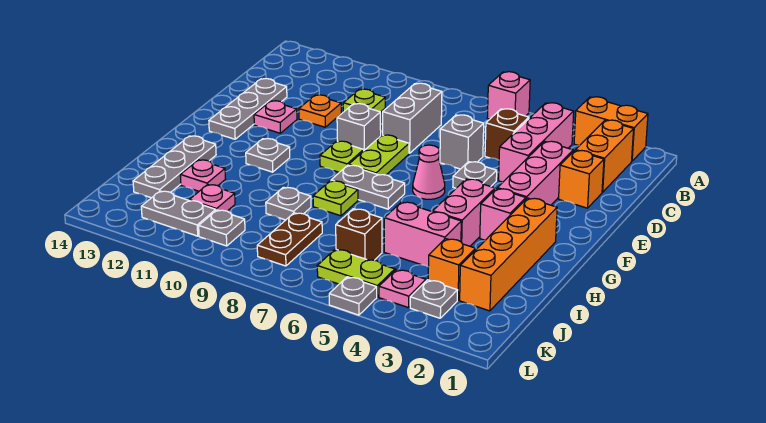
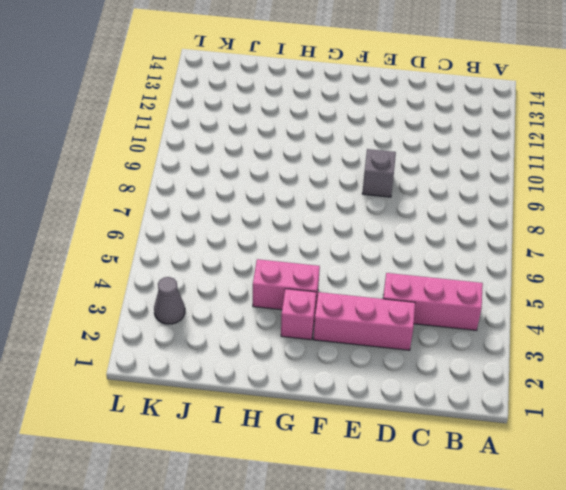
grey 1x1 cone [154,277,185,324] -> grey 1x1 plate [410,280,458,318]
none -> orange 1x2 brick [574,97,648,161]
none -> pink 1x1 brick [487,72,530,119]
none -> orange 1x2 brick [576,120,634,192]
none -> brown 1x1 brick [485,109,529,160]

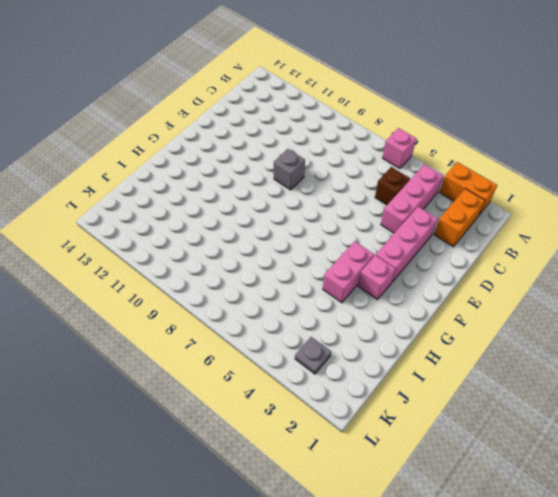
none -> grey 1x2 brick [383,83,442,153]
none -> lime 1x1 plate [343,89,385,112]
none -> orange 1x1 brick [559,150,604,208]
none -> grey 1x1 brick [440,115,484,169]

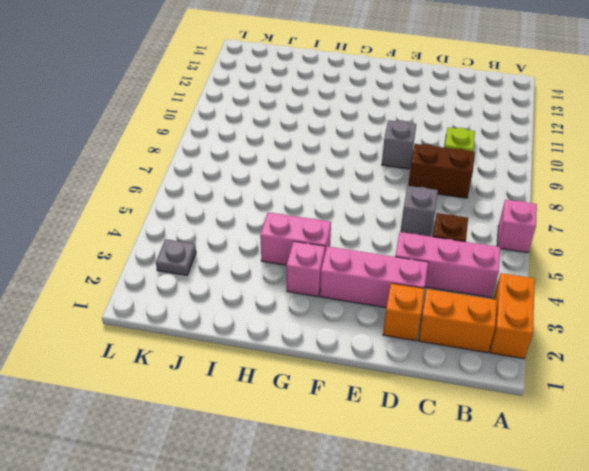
brown 1x2 brick [408,144,475,198] -> grey 1x2 brick [383,83,442,153]
none -> orange 1x1 plate [299,95,341,127]
none -> grey 1x3 plate [209,79,287,139]
none -> grey 1x1 plate [453,162,497,188]
none -> lime 1x2 plate [349,135,409,175]

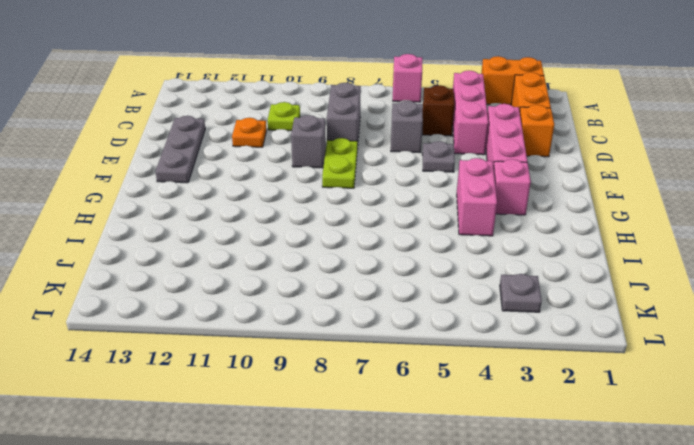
none -> pink 1x1 plate [254,101,297,133]
none -> pink 1x1 cone [413,145,445,199]
none -> lime 1x1 plate [320,141,364,172]
none -> orange 1x4 brick [460,198,557,311]

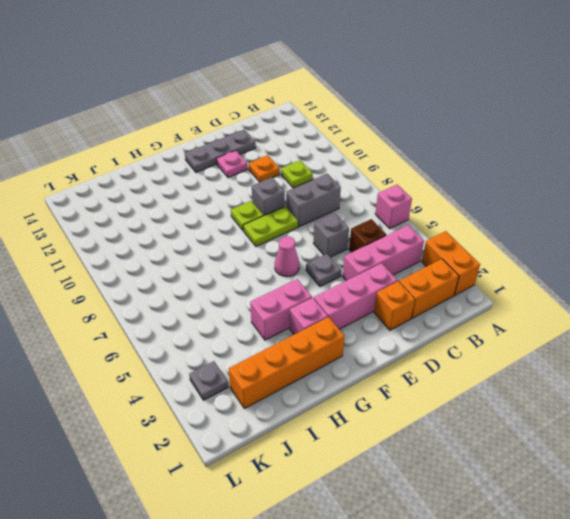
none -> grey 1x2 plate [331,165,405,209]
none -> grey 1x1 plate [246,139,290,172]
none -> lime 1x1 plate [313,181,358,216]
none -> grey 1x3 plate [133,136,216,198]

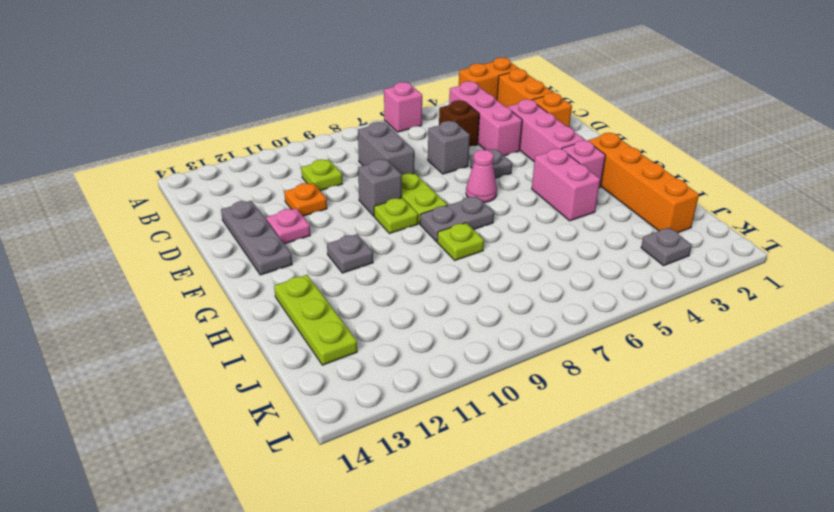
lime 1x3 plate [274,275,357,365] -> grey 1x3 plate [133,136,216,198]
none -> pink 1x2 brick [384,202,461,266]
none -> grey 1x1 plate [266,187,311,220]
none -> pink 1x1 plate [180,160,225,191]
none -> orange 1x1 brick [428,239,475,300]

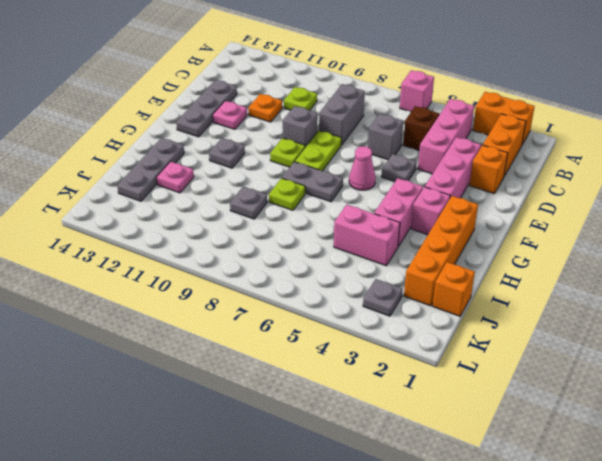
orange 1x1 brick [433,262,475,316] -> orange 1x1 brick moved to [428,239,475,300]
none -> brown 1x1 brick [336,209,382,260]
none -> brown 1x2 plate [257,213,322,266]
none -> pink 1x1 plate [189,184,235,211]
none -> pink 1x1 plate [379,270,426,308]

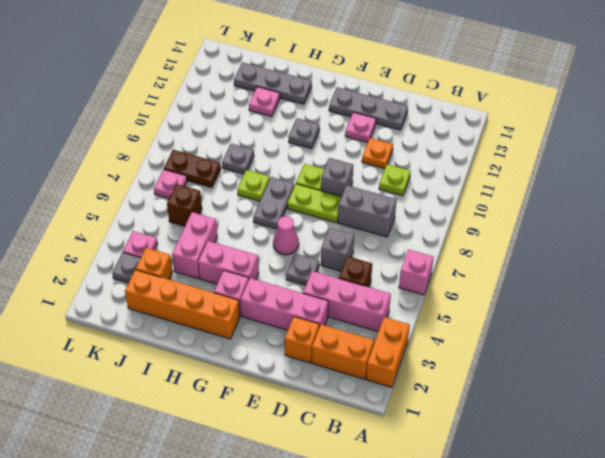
pink 1x1 plate [154,169,187,198] -> pink 1x1 plate moved to [189,184,235,211]
none -> lime 1x2 plate [317,249,395,297]
none -> grey 1x1 plate [199,210,245,246]
none -> grey 1x2 plate [141,191,216,236]
none -> grey 1x1 plate [329,277,377,315]

